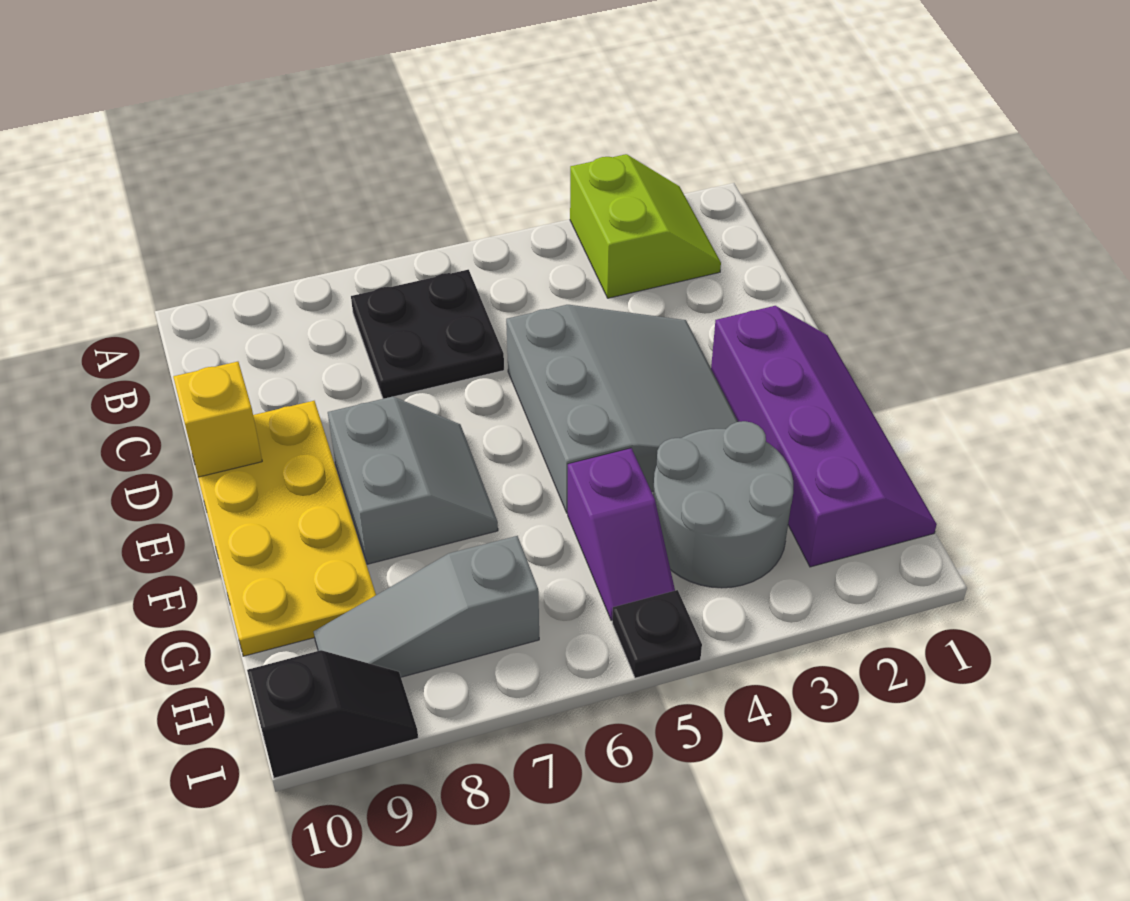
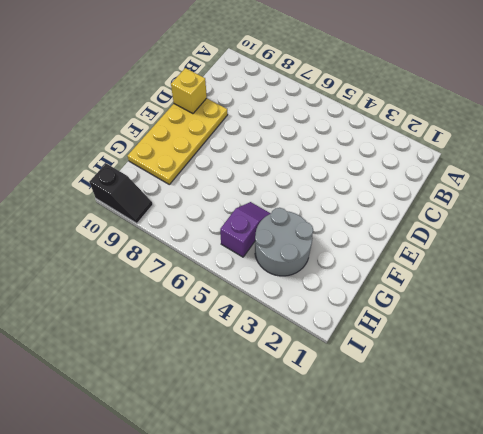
purple 1x2 slope [220,202,271,257] -> purple 1x2 slope turned to [568,448,675,621]
none -> lime 2x2 slope [570,154,721,298]
none -> black 2x2 plate [351,270,504,399]
none -> grey 3x3 slope [506,305,738,513]

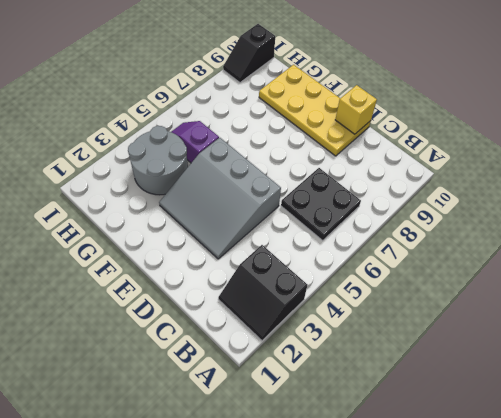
black 2x2 slope [218,245,308,341] -> lime 2x2 slope [570,154,721,298]
none -> purple 2x4 slope [711,306,937,567]
none -> grey 2x2 slope [328,397,498,564]
none -> grey 1x3 slope [314,536,539,677]

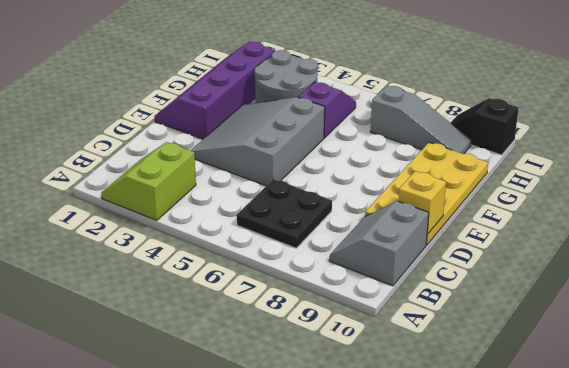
grey 2x2 slope [329,201,429,286] -> grey 2x2 slope moved to [328,397,498,564]
none -> black 1x1 plate [612,590,702,678]

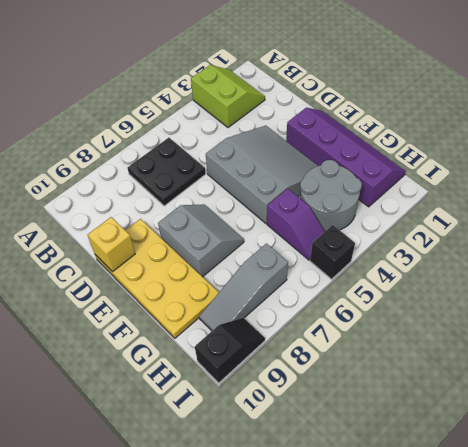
black 1x1 brick [310,225,355,279] -> black 1x1 plate [612,590,702,678]

